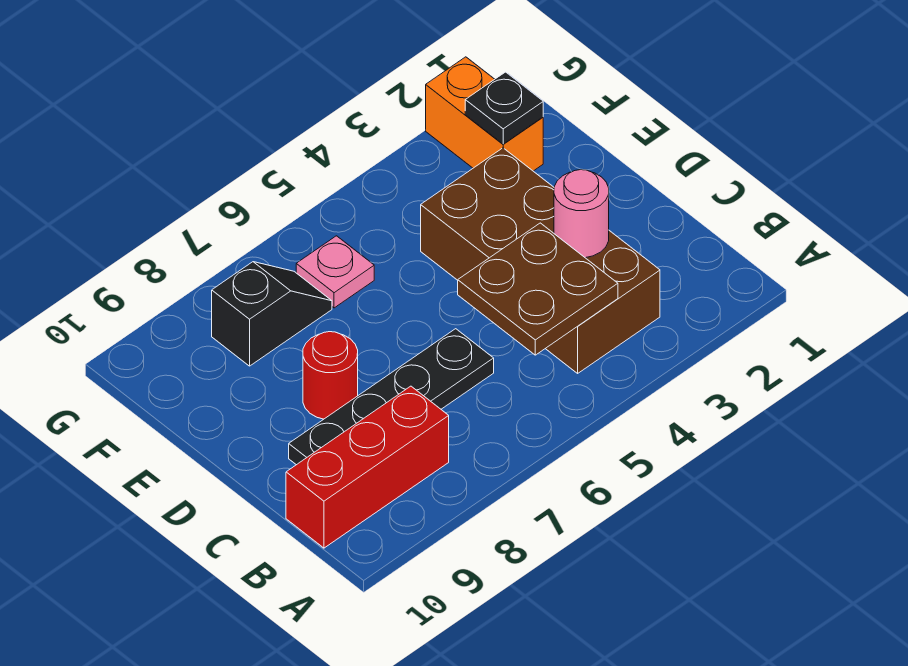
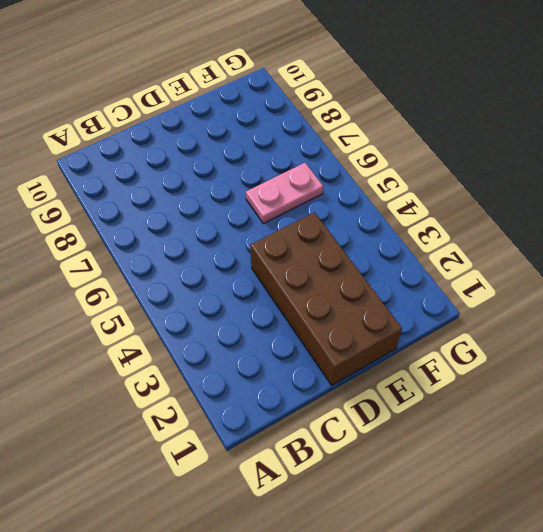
brown 2x4 brick [250,212,402,385] -> brown 2x4 brick turned to [421,148,660,373]
pink 1x2 plate [246,163,323,224] -> pink 1x1 plate [296,236,374,308]
none -> red 1x3 brick [286,386,449,548]
none -> black 1x4 plate [289,329,494,465]

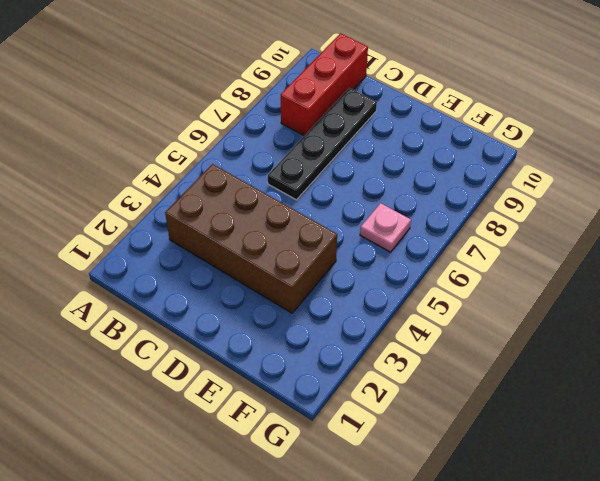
none -> red 1x1 round brick [303,332,358,419]
none -> orange 1x2 brick [426,57,543,171]

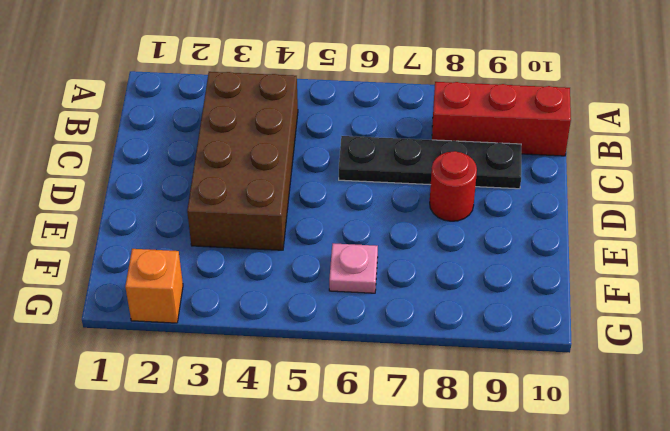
orange 1x1 brick [125,249,183,323] -> orange 1x2 brick [426,57,543,171]
none -> black 1x2 slope [212,262,332,366]
none -> brown 2x2 plate [458,223,618,355]

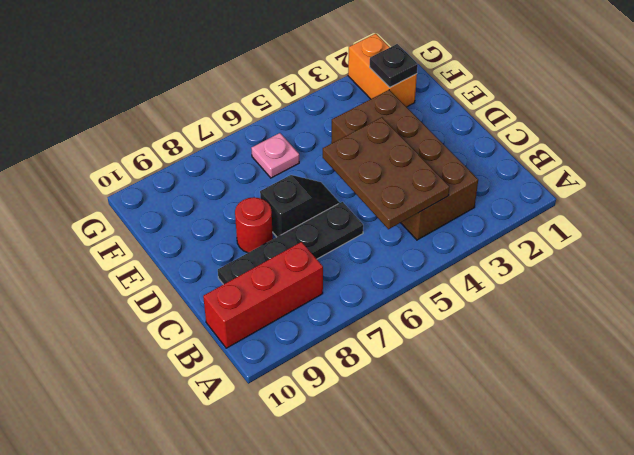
brown 2x3 plate [323,117,449,229] -> brown 2x2 plate [458,223,618,355]
black 1x2 slope [260,175,340,237] -> black 1x2 slope moved to [212,262,332,366]
none -> pink 1x1 round brick [554,170,609,258]

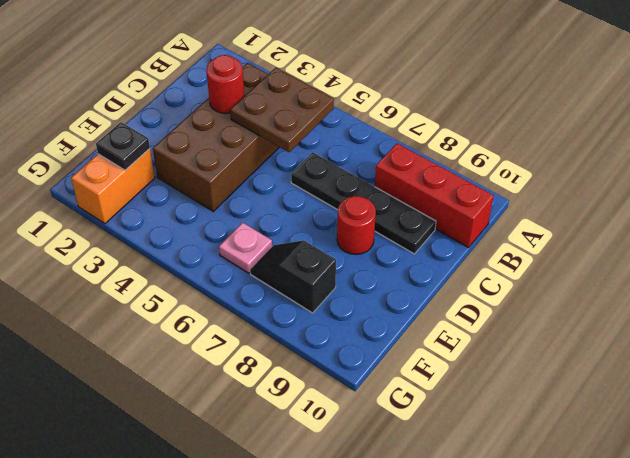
red 1x1 round brick [206,55,244,114] -> pink 1x1 round brick [554,170,609,258]

